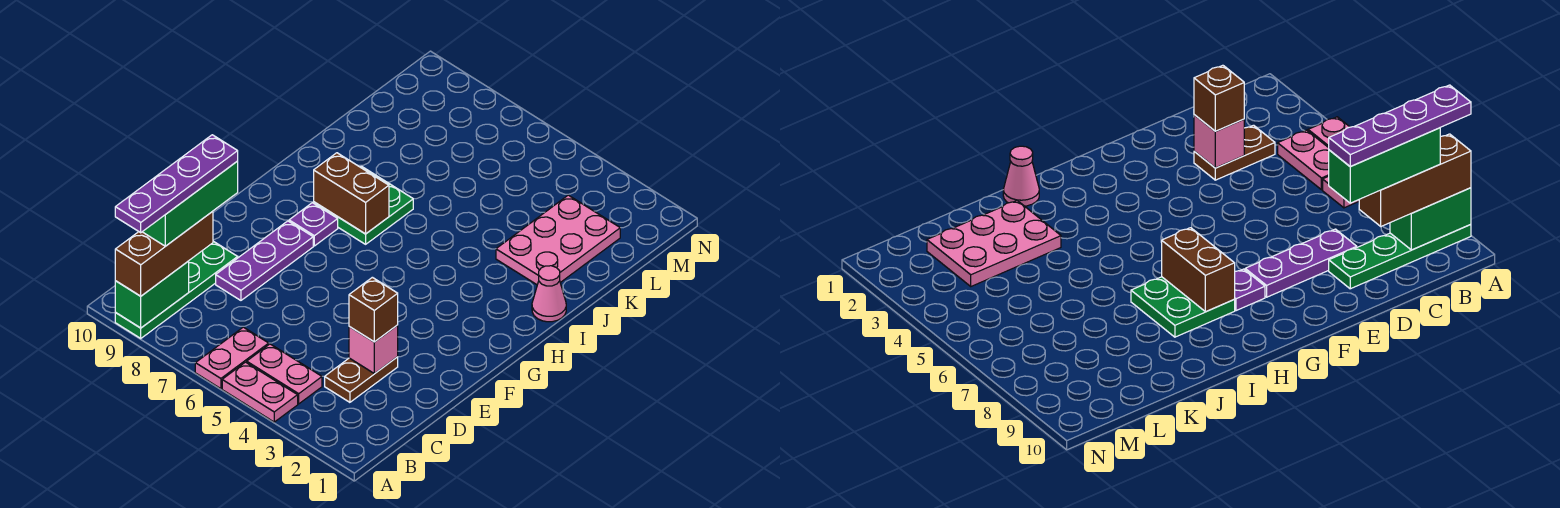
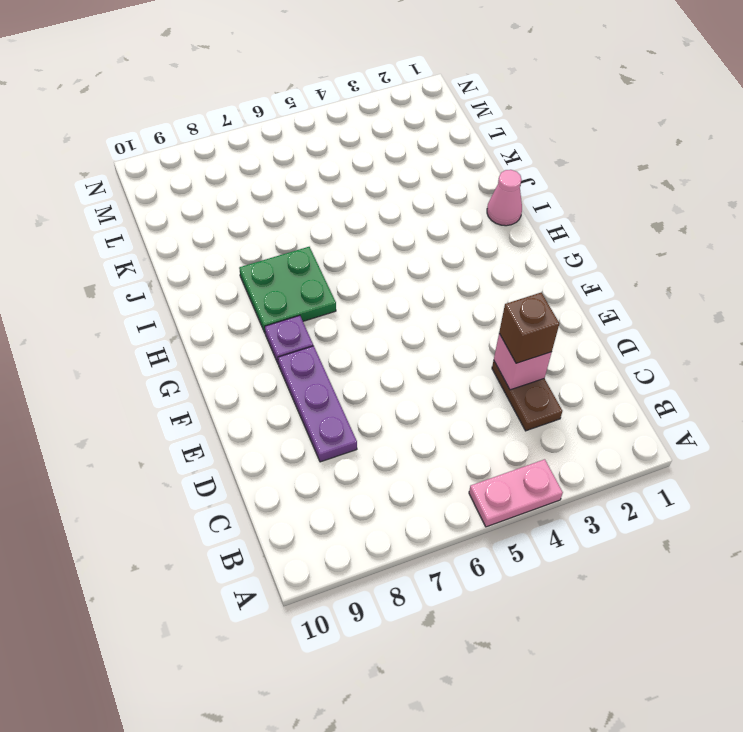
none -> pink 1x2 plate [195,327,269,389]
none -> green 1x4 plate [115,241,238,338]
none -> pink 1x2 plate [247,344,322,404]

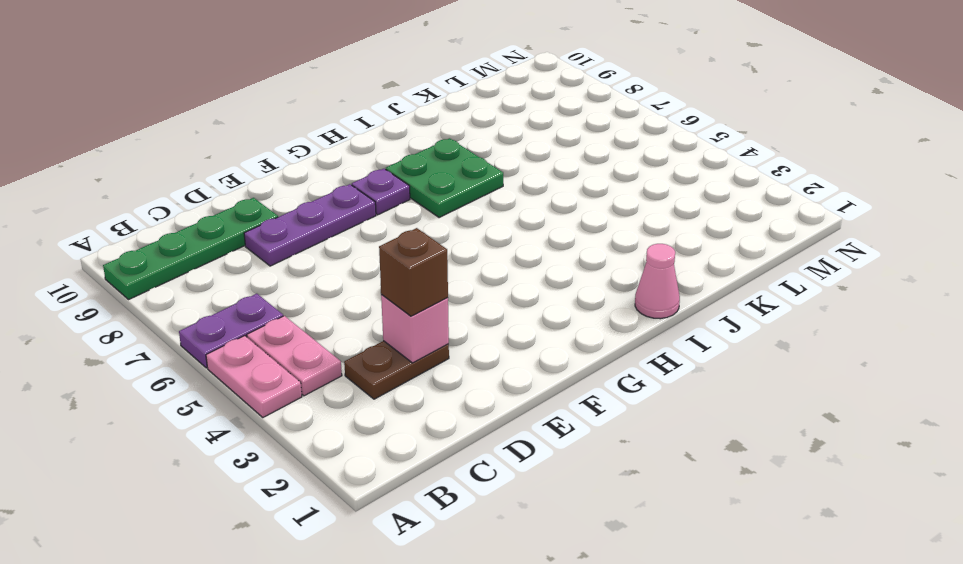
purple 1x2 plate [179,294,283,368] -> pink 1x2 plate [195,327,269,389]
none -> pink 2x3 plate [496,195,620,285]
none -> green 1x2 brick [115,261,189,328]
none -> brown 1x2 brick [314,153,389,234]

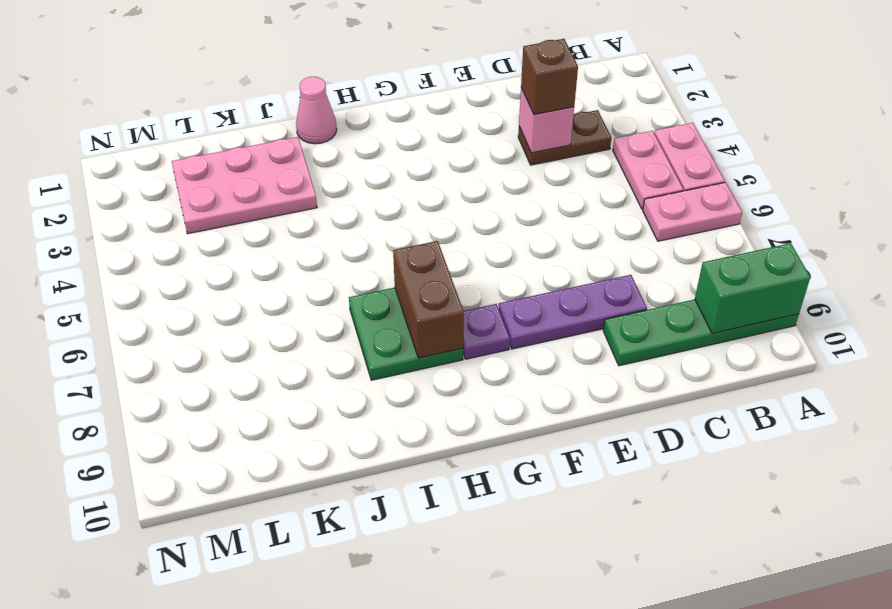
none -> brown 1x3 brick [115,211,213,296]
none -> green 1x3 brick [143,161,238,246]
none -> purple 1x4 plate [115,135,238,233]

